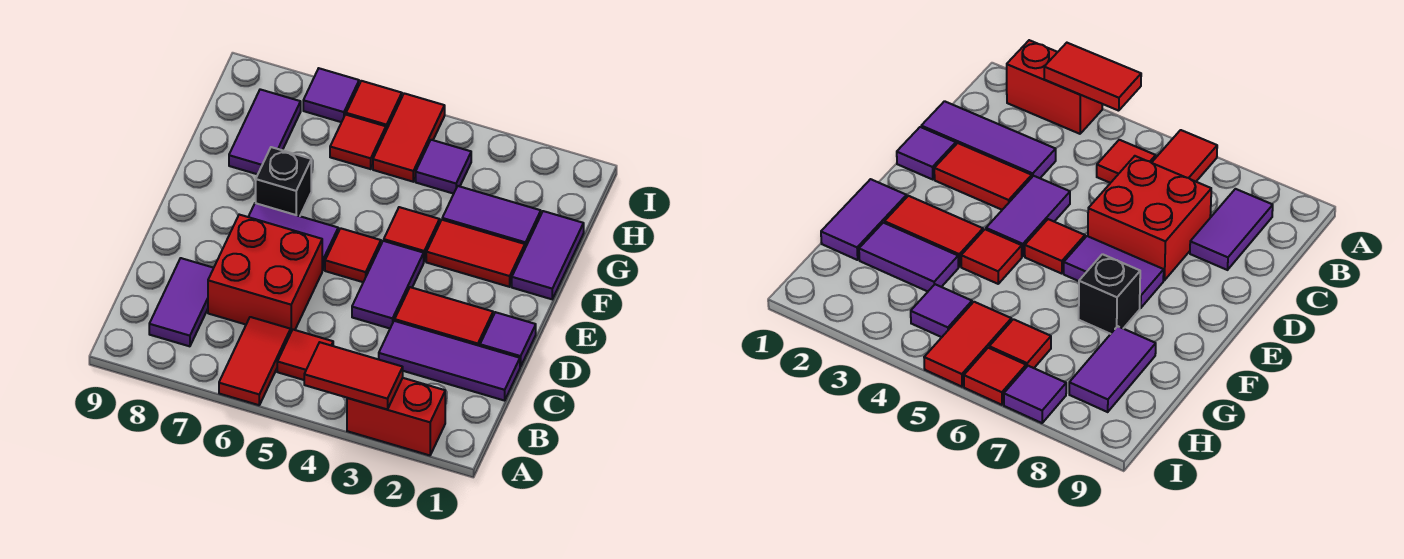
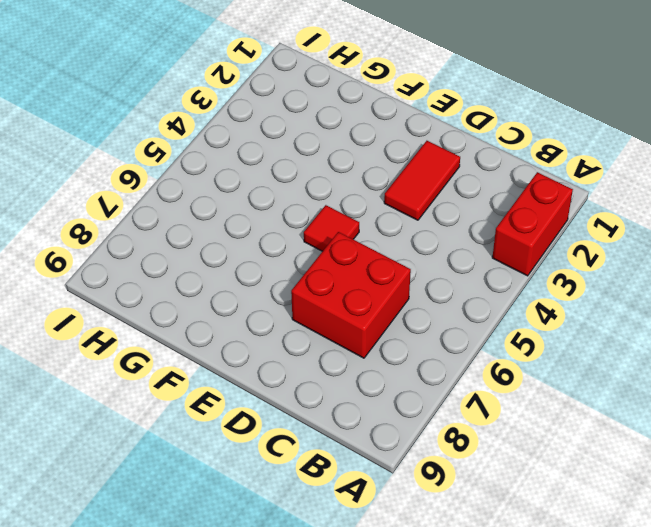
none -> red 1x2 tile [219,317,291,405]
none -> red 1x1 tile [277,330,333,380]
none -> purple 1x2 tile [149,258,213,346]

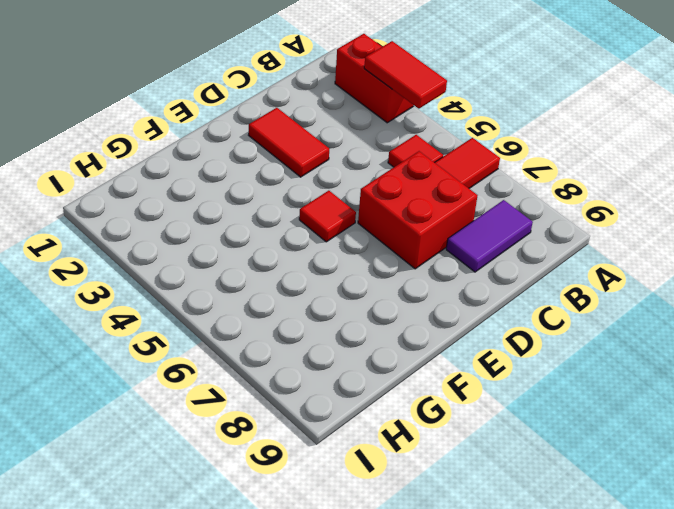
none -> purple 1x3 tile [379,321,520,401]
none -> purple 1x1 tile [480,312,536,367]
none -> purple 1x2 tile [352,241,424,328]

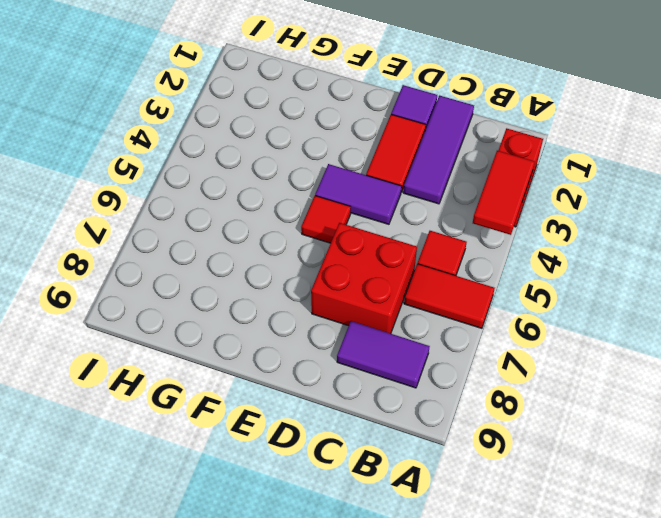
none -> purple 1x2 tile [249,203,338,270]
none -> purple 1x2 tile [512,211,584,299]
none -> red 1x2 tile [426,220,525,287]

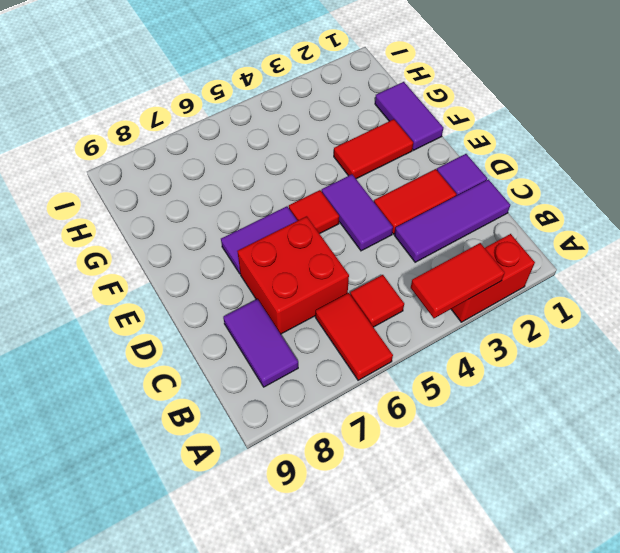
none -> red 1x1 tile [384,207,440,261]
none -> black 1x1 brick [256,147,311,216]
none -> purple 1x2 tile [442,186,541,248]

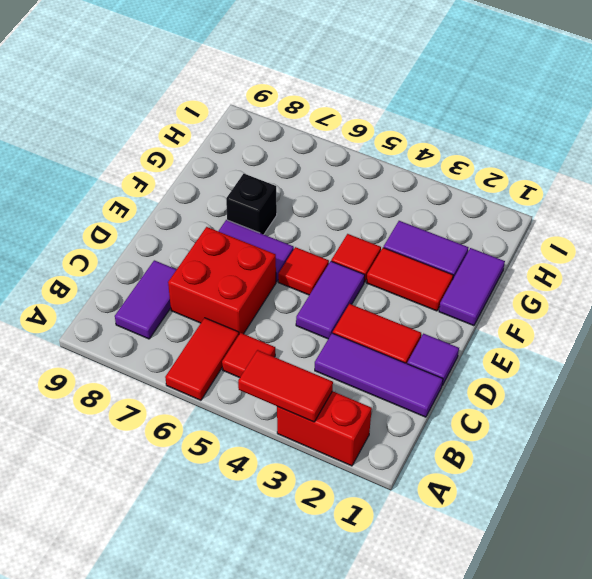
none -> purple 1x2 tile [229,89,301,174]
none -> purple 1x1 tile [416,140,471,194]
none -> red 1x2 tile [373,93,445,182]

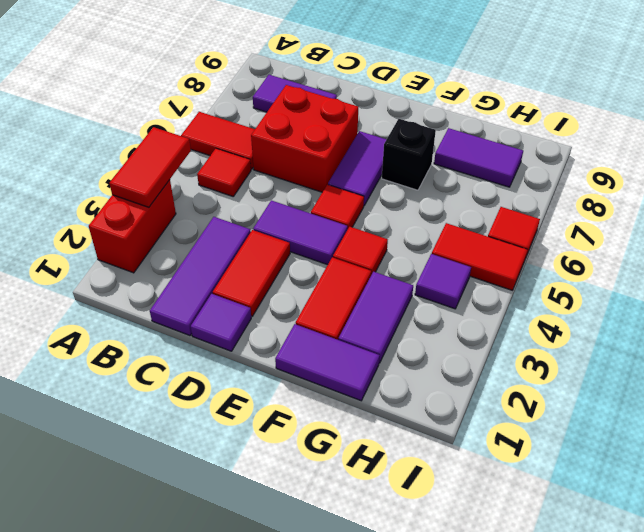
none -> red 1x1 tile [330,115,386,169]
none -> purple 1x1 tile [303,68,359,122]

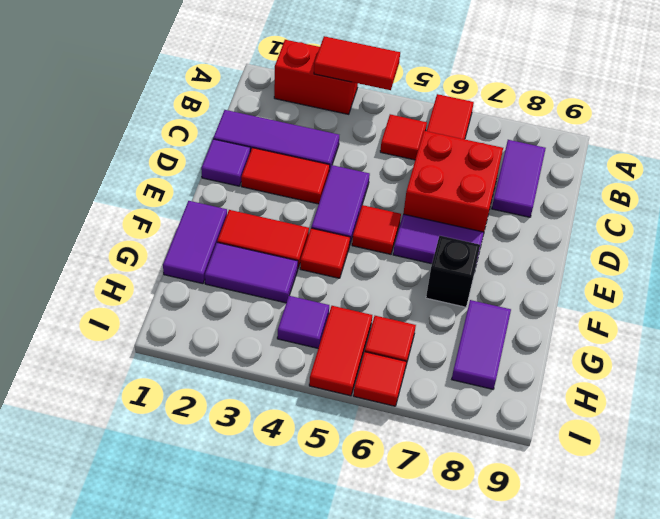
none -> purple 1x1 tile [303,68,359,122]

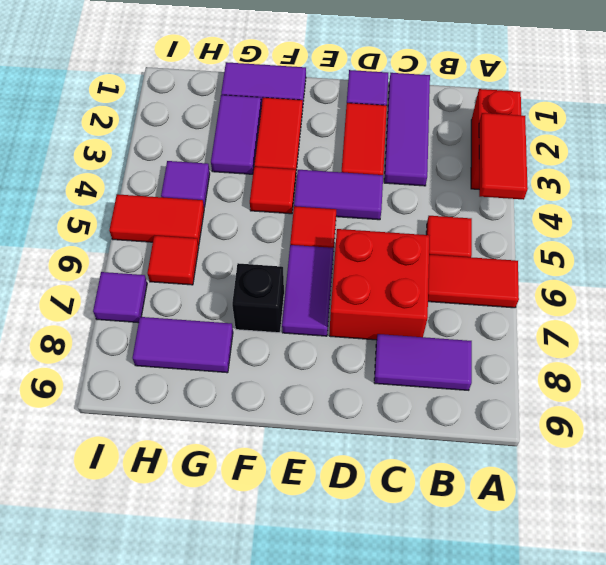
none -> red 1x1 tile [346,81,402,130]

